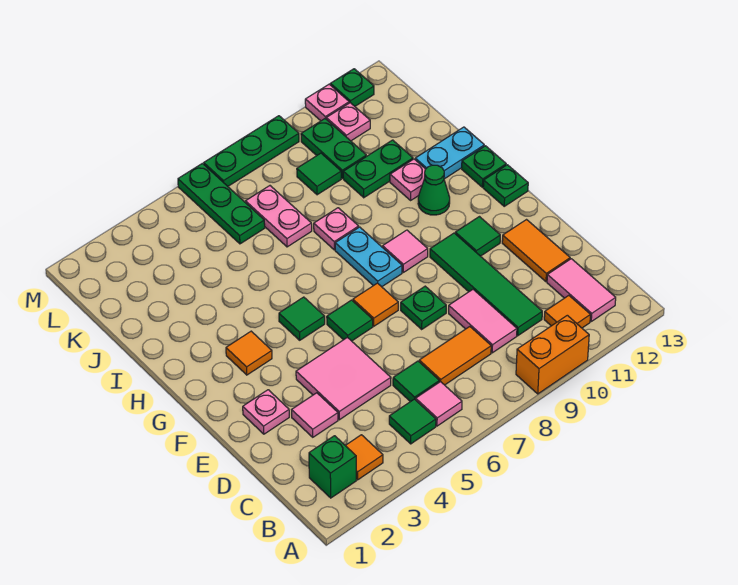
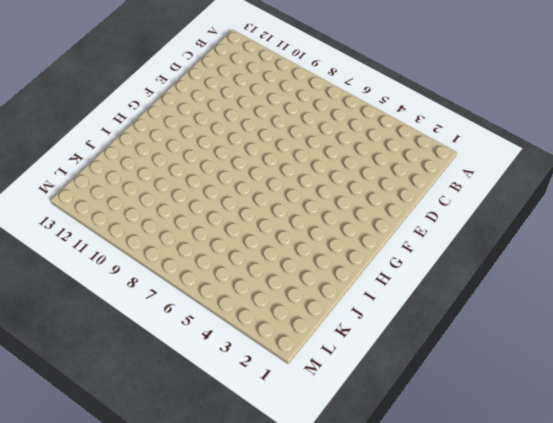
none -> orange 1x2 brick [516,315,589,394]
none -> green 1x1 brick [309,436,356,498]
none -> orange 1x1 tile [345,435,383,480]
none -> green 1x1 tile [389,399,436,444]

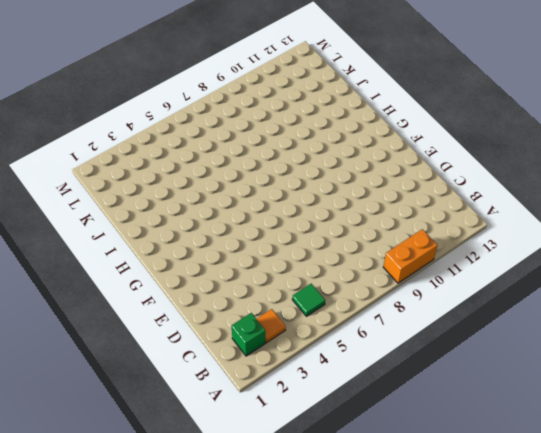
none -> pink 1x1 tile [416,381,462,426]
none -> orange 1x1 tile [544,295,590,328]
none -> pink 1x2 tile [547,259,616,321]
none -> green 1x1 tile [393,361,439,402]

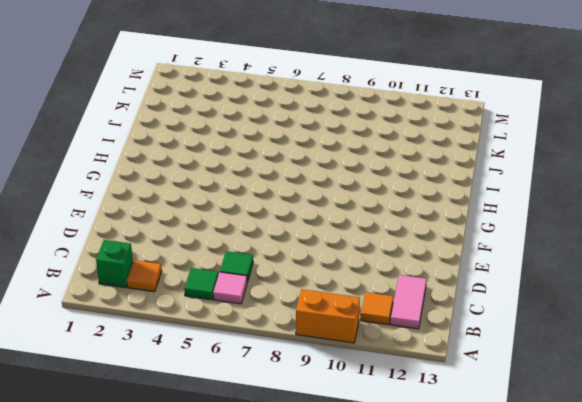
none -> orange 1x2 tile [419,327,491,385]
none -> pink 1x2 tile [449,290,517,353]
none -> green 1x4 tile [430,233,542,336]
none -> pink 1x1 tile [292,393,338,437]

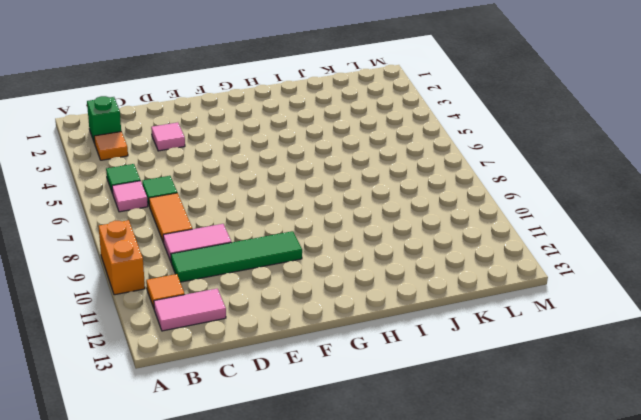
none -> pink 2x2 tile [296,337,391,420]
none -> orange 1x2 tile [502,220,570,282]
none -> pink 1x1 plate [243,390,289,434]
none -> green 1x1 plate [401,286,446,329]

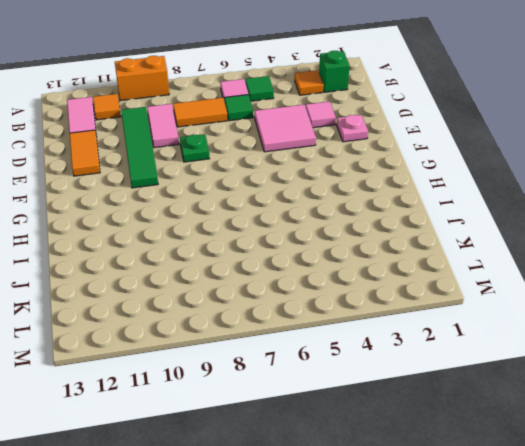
none -> green 1x1 tile [327,300,373,341]
none -> orange 1x1 tile [353,283,398,326]
none -> green 1x1 tile [455,217,500,256]
none -> orange 1x1 tile [226,331,272,375]

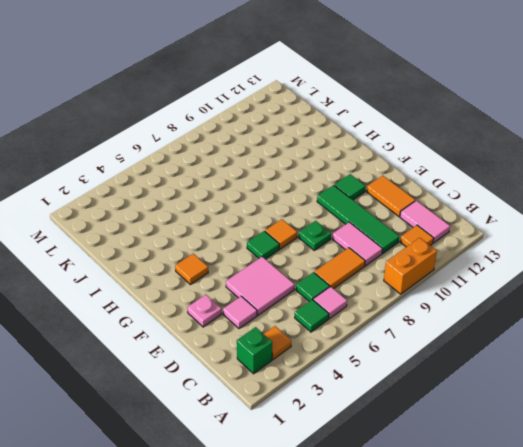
none -> green 1x1 tile [279,297,325,340]
none -> cyan 1x2 plate [335,227,402,287]
none -> pink 1x1 tile [383,230,428,272]
none -> green 1x1 plate [483,165,528,206]

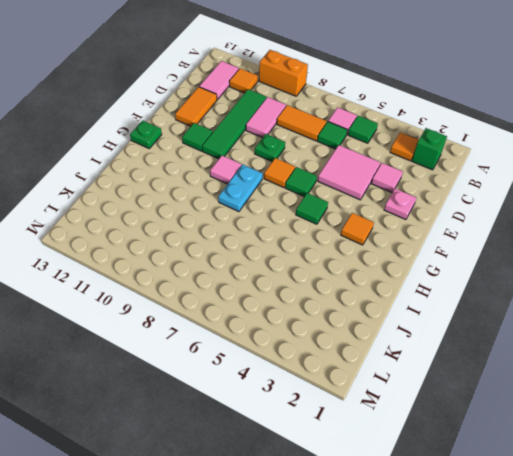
none -> green 1x1 cone [418,165,450,215]
none -> green 1x1 plate [462,146,506,187]
none -> pink 1x1 plate [314,208,359,250]
none -> pink 1x1 plate [390,159,425,200]

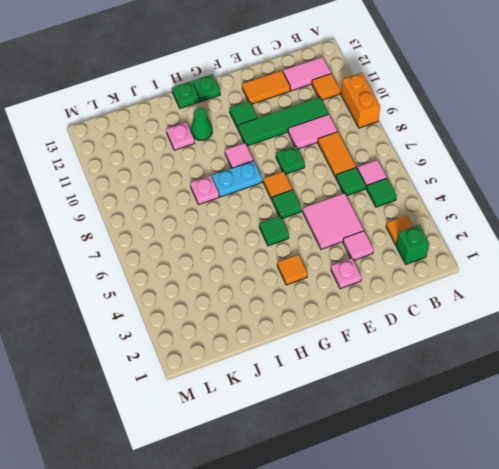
none -> cyan 1x2 plate [415,127,484,179]
none -> pink 1x2 plate [246,186,312,247]
none -> green 1x2 plate [343,140,413,198]
none -> green 1x3 plate [178,163,265,244]

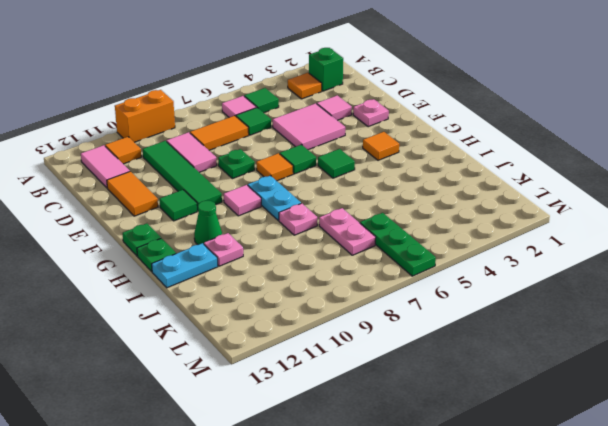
none -> green 1x2 plate [343,140,413,198]
none -> green 1x1 tile [297,153,341,195]
none -> green 1x2 plate [301,119,366,179]
none -> pink 1x1 plate [326,103,370,141]

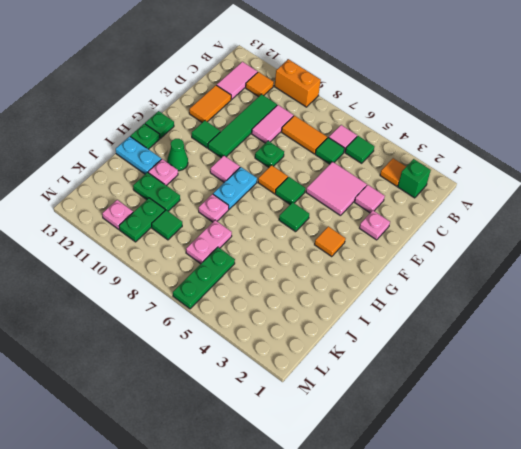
none -> green 1x3 plate [204,116,299,186]
none -> pink 1x1 plate [305,84,349,121]
none -> green 1x1 plate [330,69,374,106]

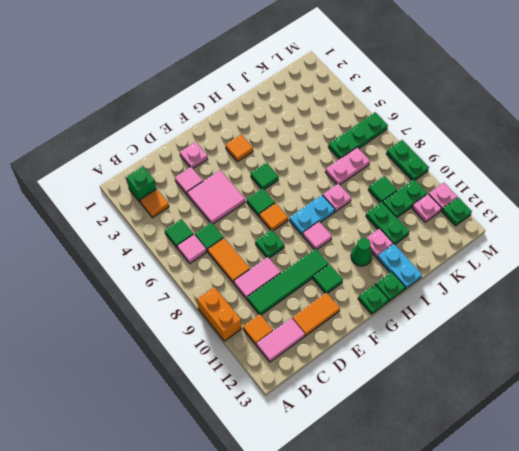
green 1x2 plate [386,140,429,180] -> green 1x3 plate [204,116,299,186]

